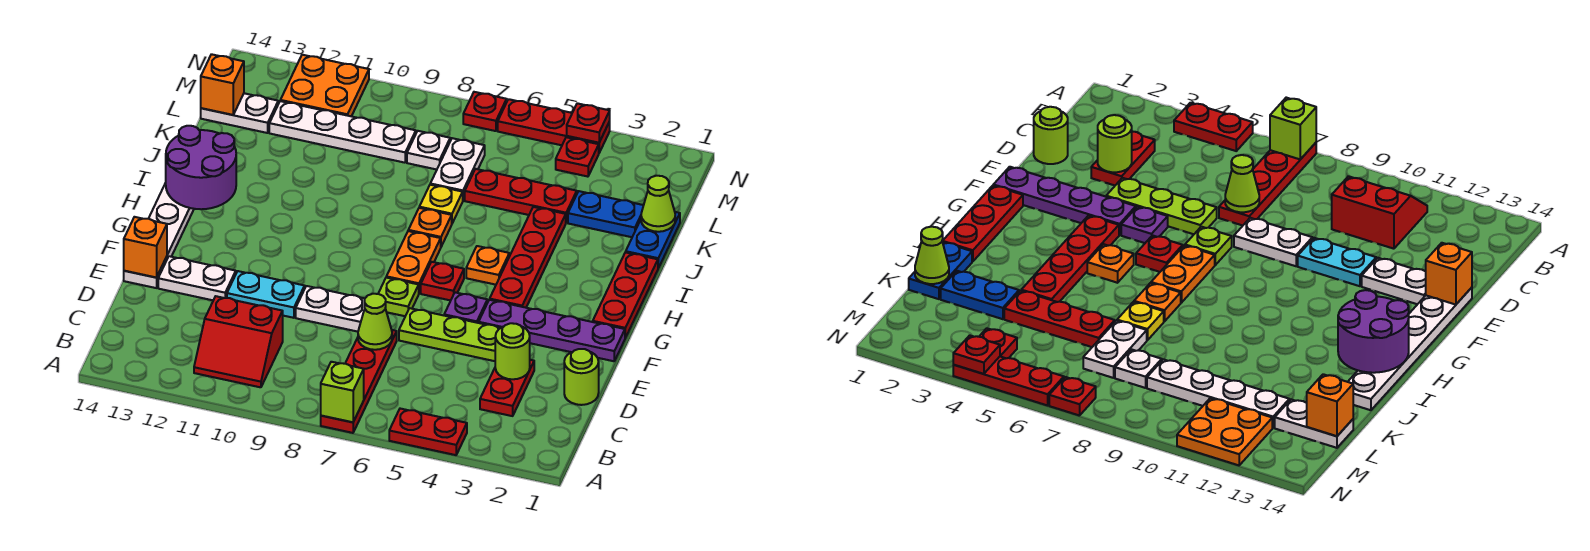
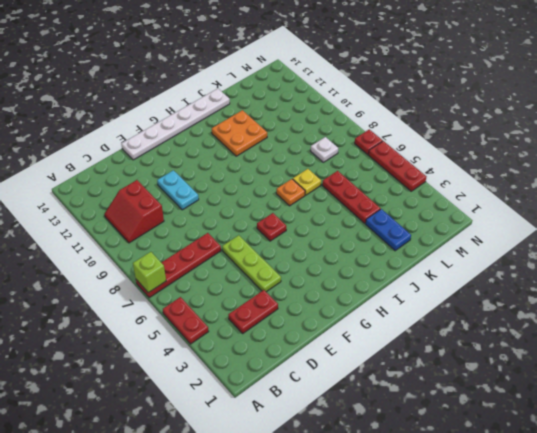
orange 2x2 plate [212,110,267,156] -> orange 2x2 plate moved to [280,55,369,116]
none -> lime 1x1 round brick [564,349,599,405]
none -> white 1x2 plate [296,286,365,332]
none -> white 1x2 plate [158,256,236,300]
none -> purple 1x4 plate [479,300,625,361]

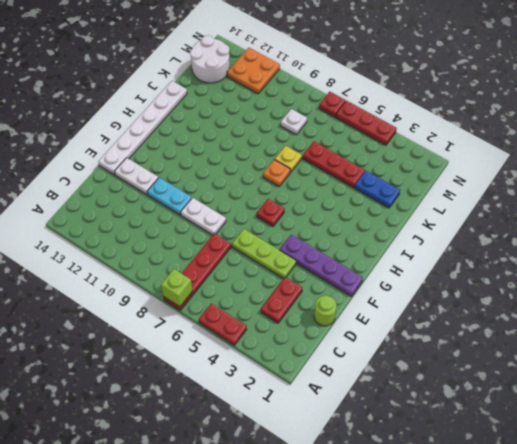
white 2x2 round brick [190,36,230,83] -> white 1x2 plate [201,93,278,133]
none -> red 2x2 slope [194,296,283,387]
none -> purple 1x1 plate [444,292,487,323]
none -> lime 1x1 plate [378,278,419,316]
none -> red 1x3 plate [593,252,658,338]

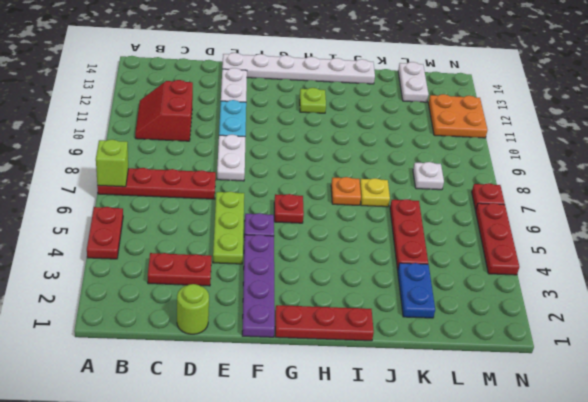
lime 1x1 plate [300,88,326,113] -> lime 1x1 plate moved to [378,278,419,316]
none -> red 1x4 plate [490,207,566,308]
none -> orange 1x2 plate [386,231,441,293]
none -> orange 1x1 plate [466,246,509,285]
none -> blue 1x2 plate [626,212,680,268]

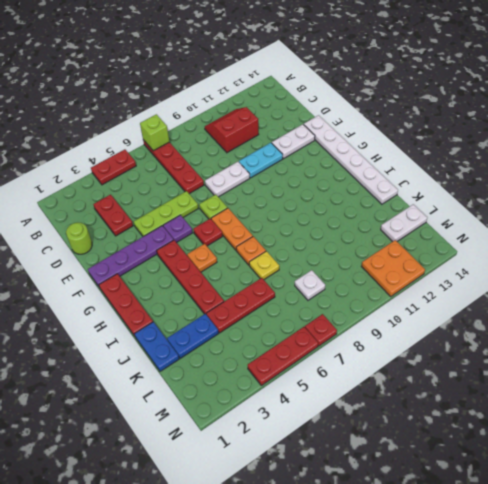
none -> white 1x2 plate [430,138,485,200]
none -> white 1x4 plate [269,101,416,163]
none -> red 1x1 plate [556,137,599,177]
none -> lime 1x1 round brick [495,323,530,379]

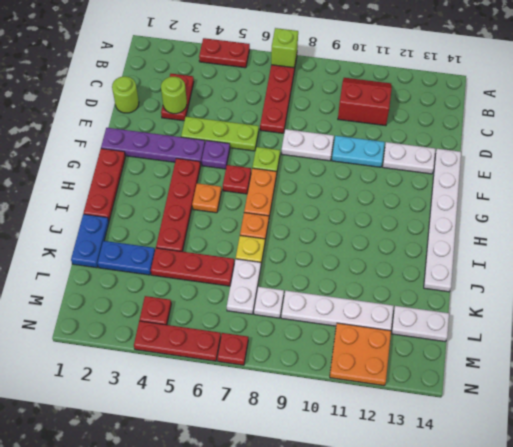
none -> lime 1x1 cone [358,294,392,350]
none -> orange 1x1 brick [124,217,167,278]
none -> purple 2x2 round brick [166,126,236,209]
none -> lime 1x1 cone [641,176,675,232]

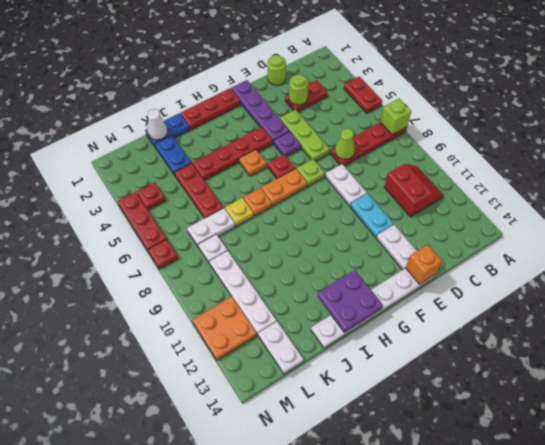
purple 2x2 plate [317,270,383,333] -> purple 2x2 round brick [166,126,236,209]
white 1x1 cone [147,109,168,140] -> lime 1x1 cone [641,176,675,232]
none -> orange 1x1 brick [201,54,244,115]
none -> red 1x1 plate [567,103,610,143]

